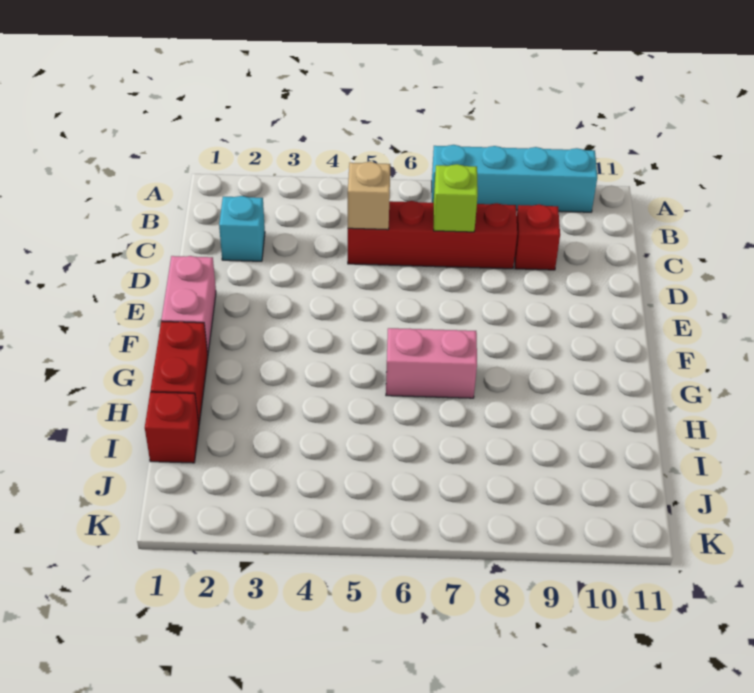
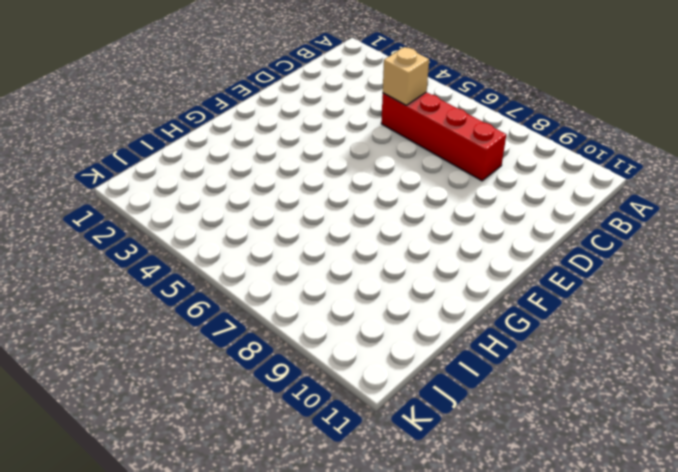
none -> cyan 1x4 brick [432,145,597,212]
none -> cyan 1x1 brick [219,196,265,261]

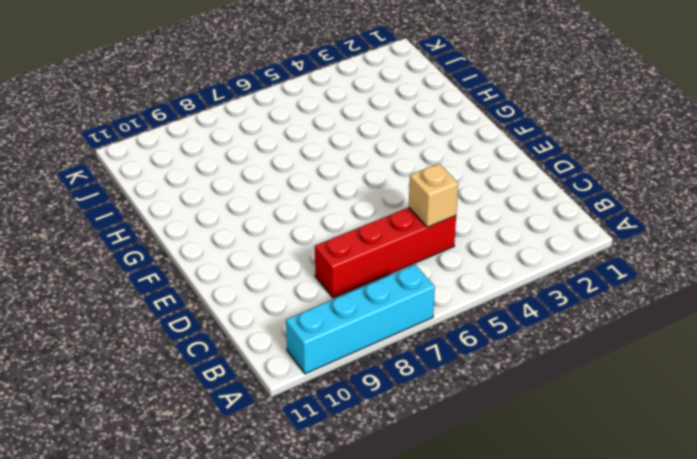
none -> cyan 1x1 brick [219,196,265,261]
none -> red 1x1 brick [515,205,560,270]

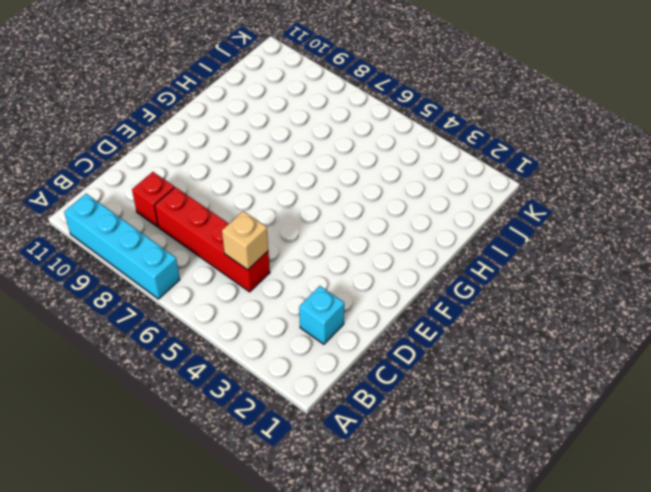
none -> pink 1x2 brick [161,256,216,354]
none -> red 1x2 brick [151,321,208,424]

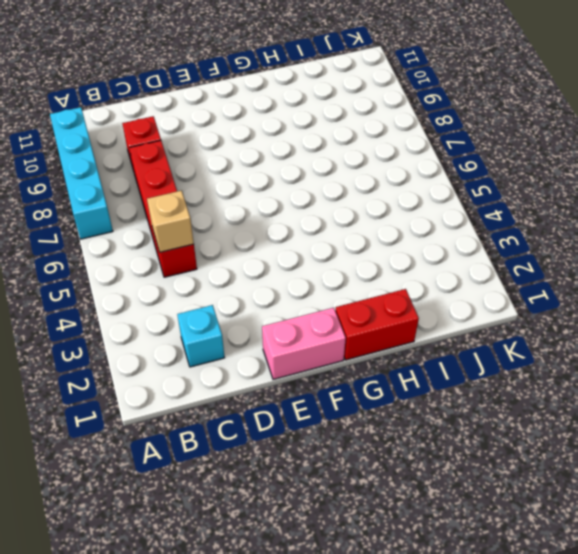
none -> pink 1x2 brick [386,328,477,398]
none -> red 1x1 brick [145,392,199,463]

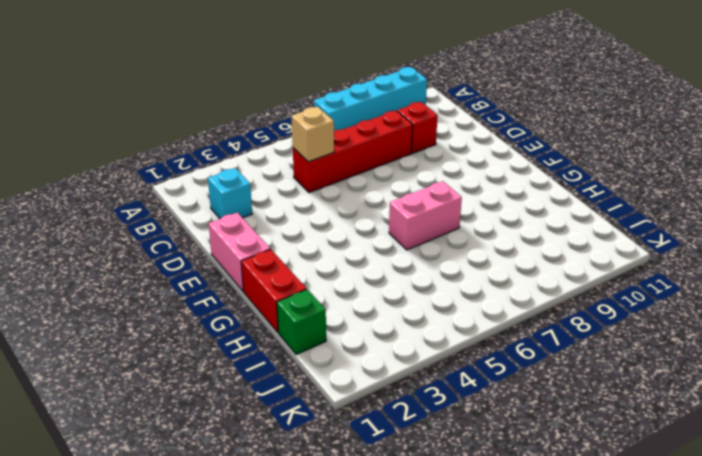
green 1x1 brick [277,289,326,355] -> red 1x1 brick [145,392,199,463]
none -> lime 1x1 brick [434,164,478,232]

